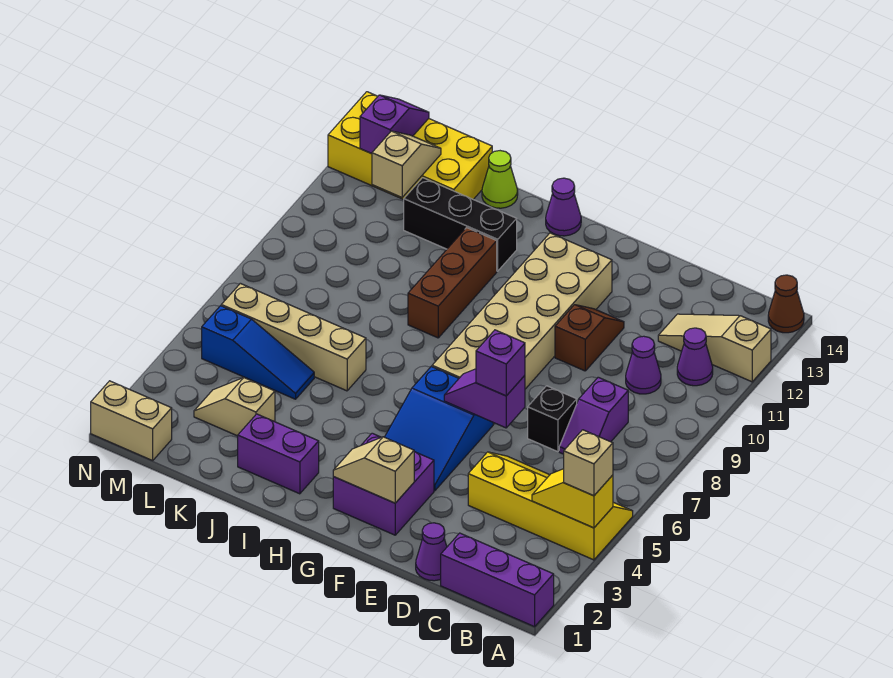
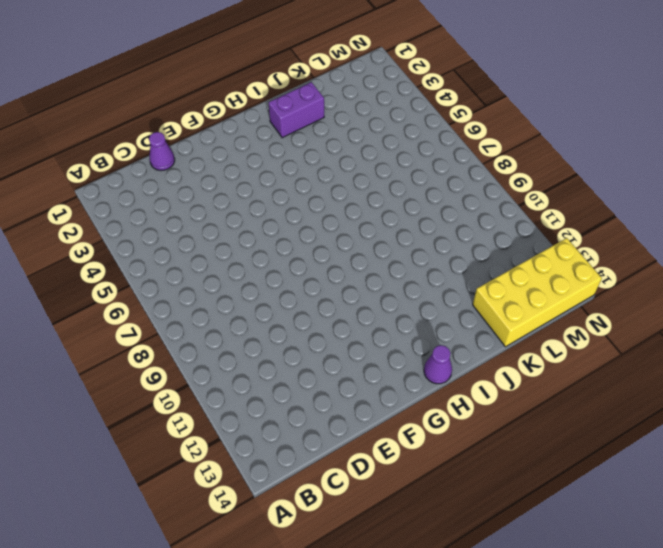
none -> purple 1x3 brick [441,533,554,627]
none -> yellow 2x4 slope [468,452,633,560]
none -> tan 1x3 slope [658,314,771,382]
none -> brown 1x1 cone [768,275,804,333]

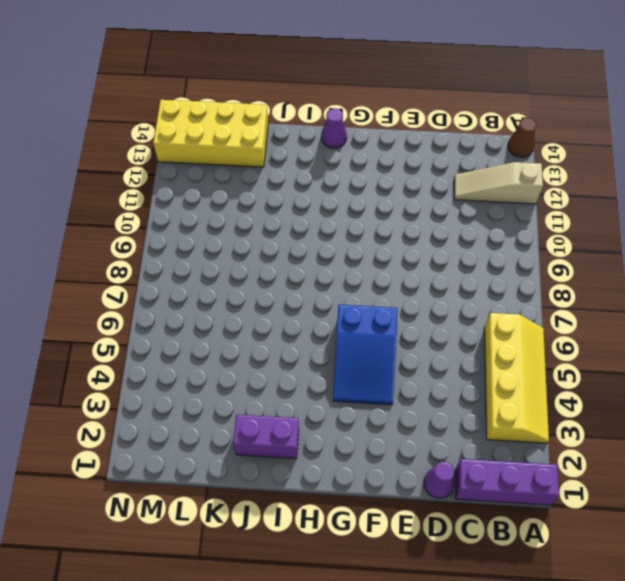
yellow 2x4 slope [484,313,549,443] -> yellow 2x4 slope turned to [468,452,633,560]
none -> purple 1x1 cone [677,328,713,386]
none -> purple 1x2 slope [559,377,628,454]
none -> purple 1x1 cone [626,336,661,394]
none -> black 1x1 brick [528,386,577,452]

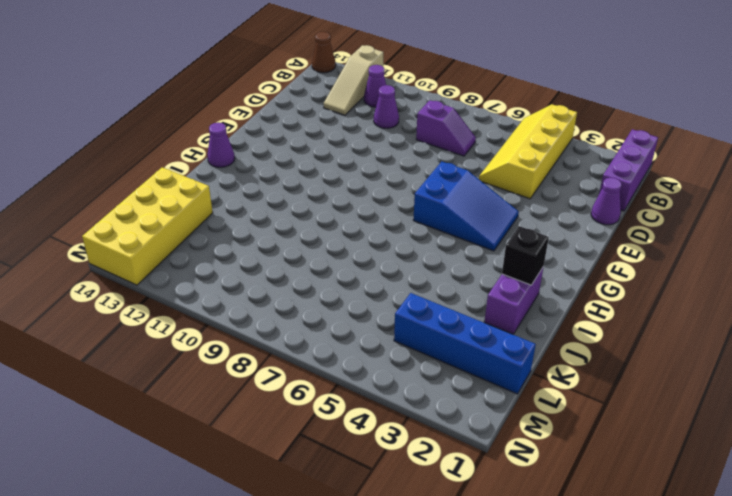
black 1x1 brick [502,226,549,285] -> black 1x1 brick moved to [528,386,577,452]
blue 1x4 brick [394,293,536,394] -> tan 1x2 slope [194,378,275,436]
none -> brown 1x2 slope [555,305,624,371]
none -> purple 2x2 brick [333,433,434,535]
none -> tan 2x6 brick [432,233,612,424]
none -> brown 1x3 brick [408,228,497,338]

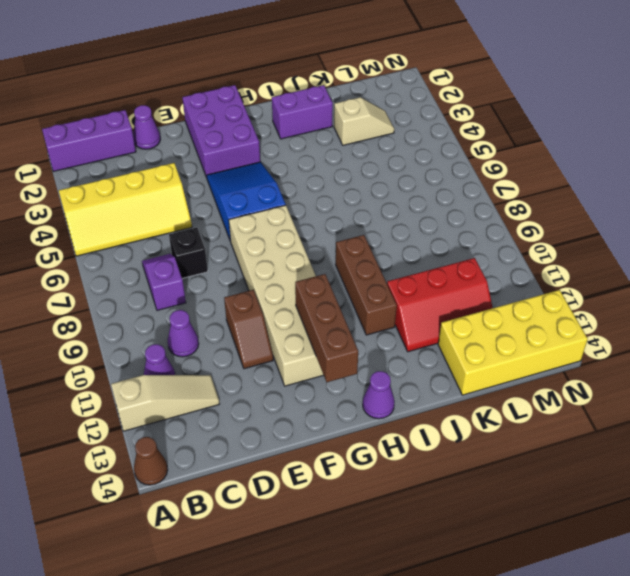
purple 2x3 brick [182,85,260,178] -> purple 2x2 brick [333,433,434,535]
brown 1x3 brick [295,274,358,382] -> none
red 2x3 slope [387,258,493,352] -> black 1x3 brick [404,178,517,271]
none -> tan 1x4 brick [221,283,366,391]
none -> lime 1x1 cone [482,151,518,208]
none -> blue 1x3 slope [202,306,314,399]
none -> tan 1x2 brick [91,381,172,461]

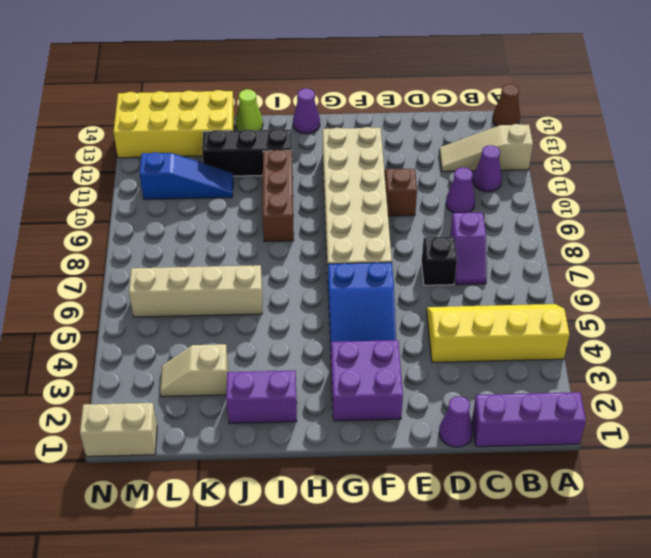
blue 1x3 slope [140,152,233,199] -> blue 1x3 slope moved to [202,306,314,399]
none -> yellow 1x2 slope [532,469,613,528]
none -> purple 1x2 slope [444,369,525,428]
none -> tan 1x2 slope [333,437,414,503]
none -> tan 1x2 slope [372,131,441,197]

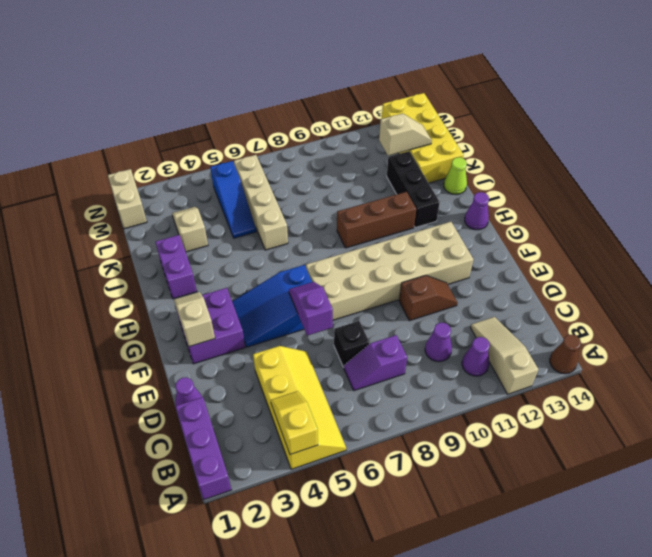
none -> purple 1x2 slope [360,95,429,154]
none -> tan 1x1 brick [564,430,613,496]
none -> purple 1x1 brick [476,330,525,396]

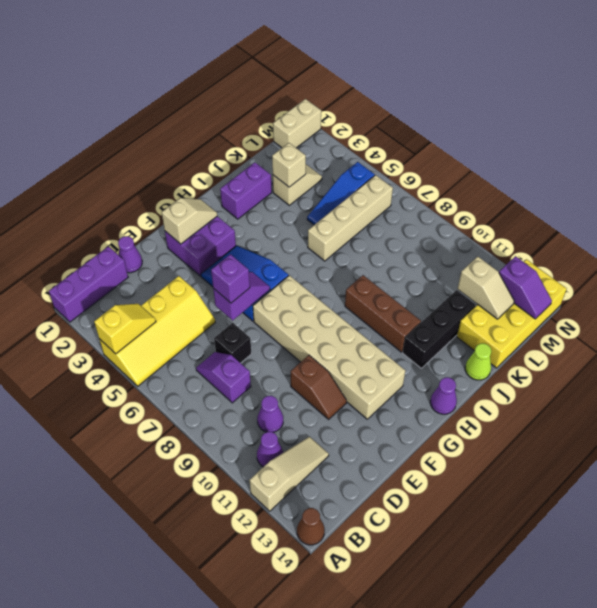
tan 1x1 brick [272,143,306,187] -> tan 1x1 brick moved to [564,430,613,496]

